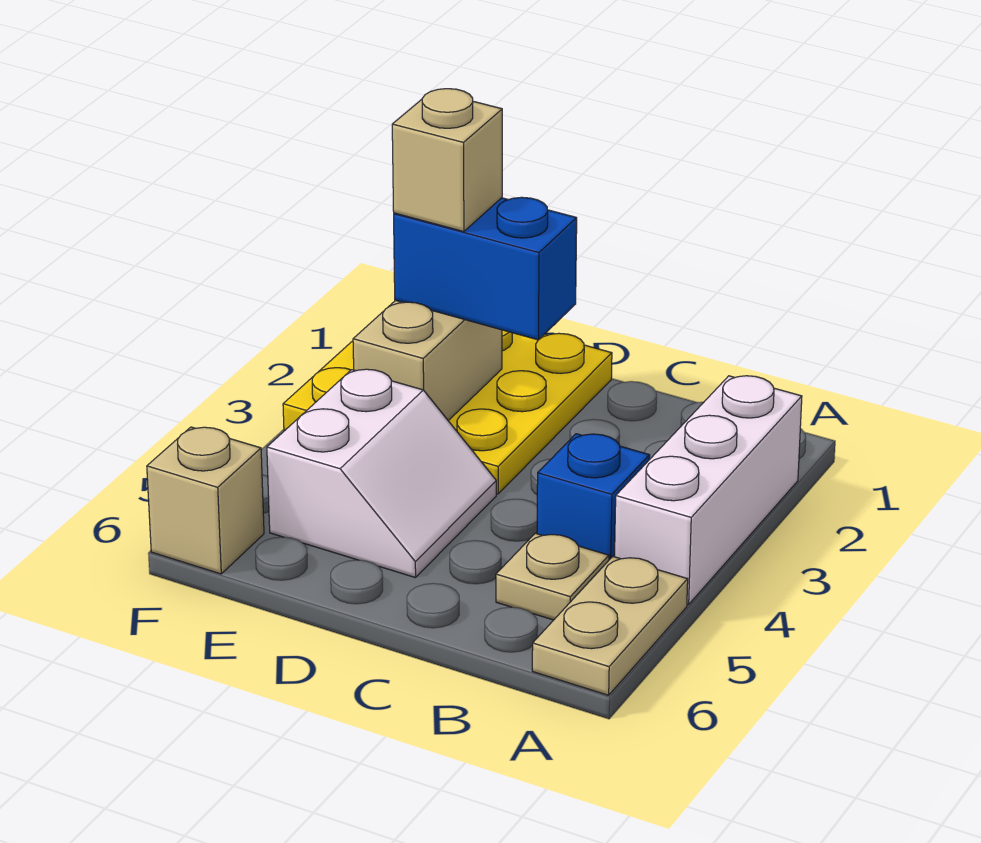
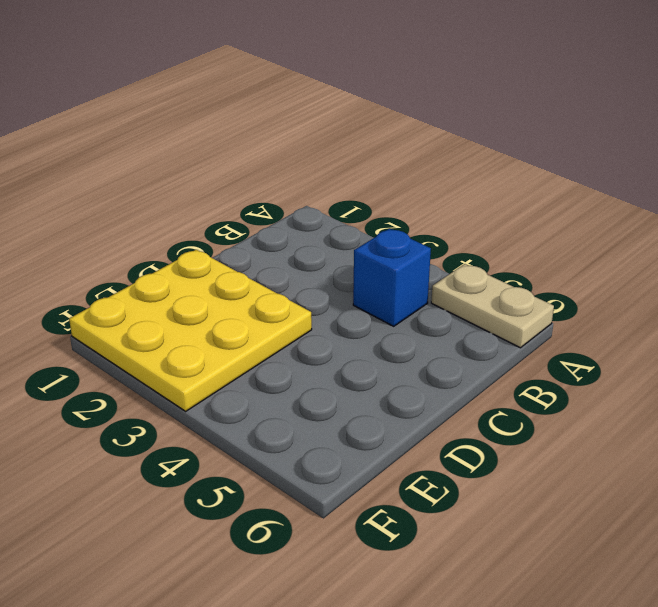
none -> white 1x3 brick [615,376,802,605]
none -> tan 1x1 plate [496,533,609,620]

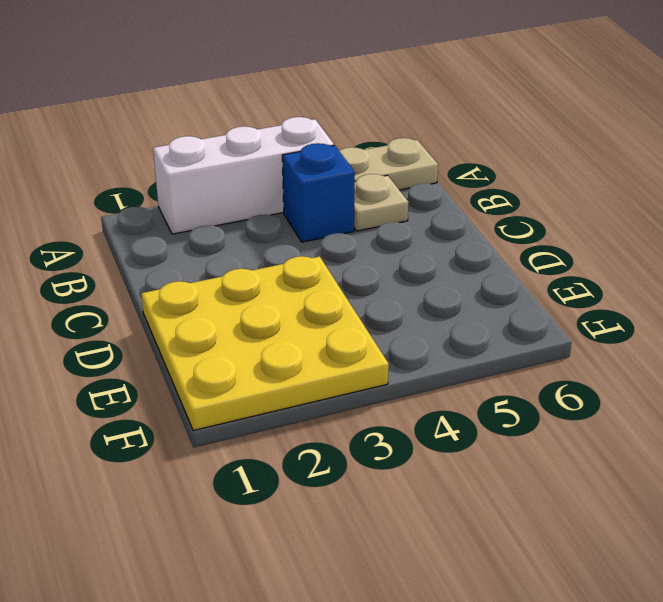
none -> white 2x2 slope [267,369,496,578]
none -> tan 1x1 brick [147,427,264,574]

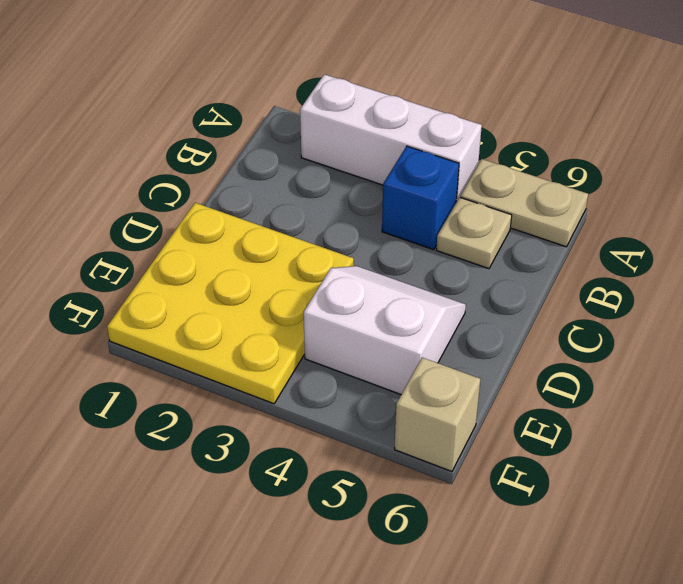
none -> tan 1x2 brick [353,300,502,421]
none -> blue 1x2 brick [394,197,577,340]

